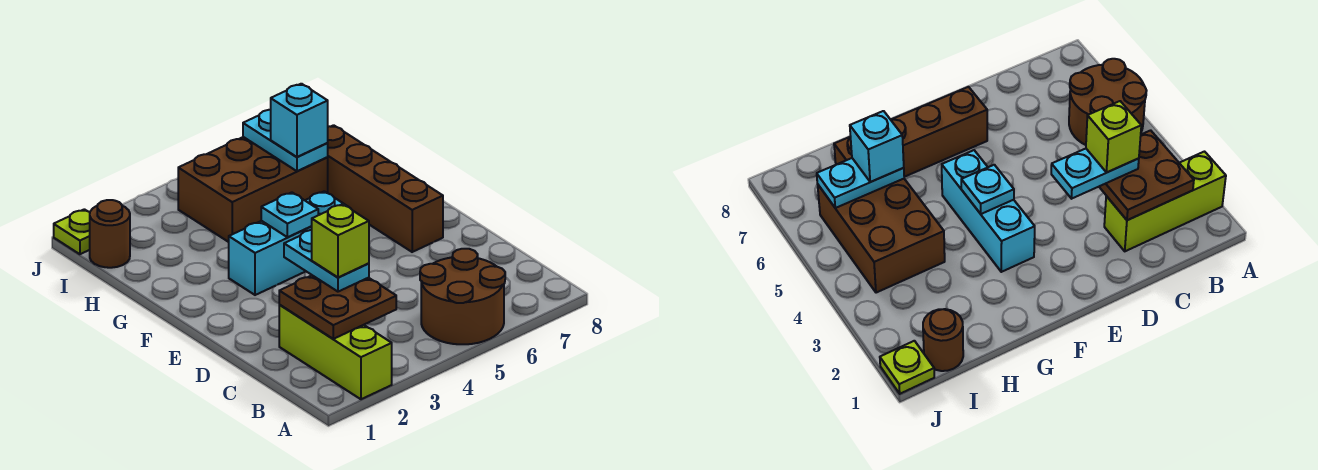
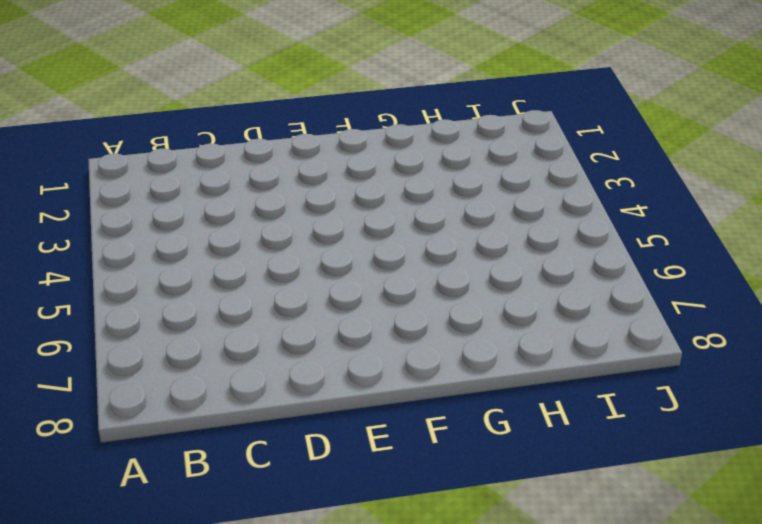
none -> lime 1x3 brick [279,305,392,399]
none -> brown 2x2 round brick [420,249,505,344]
none -> brown 1x4 brick [327,125,443,252]

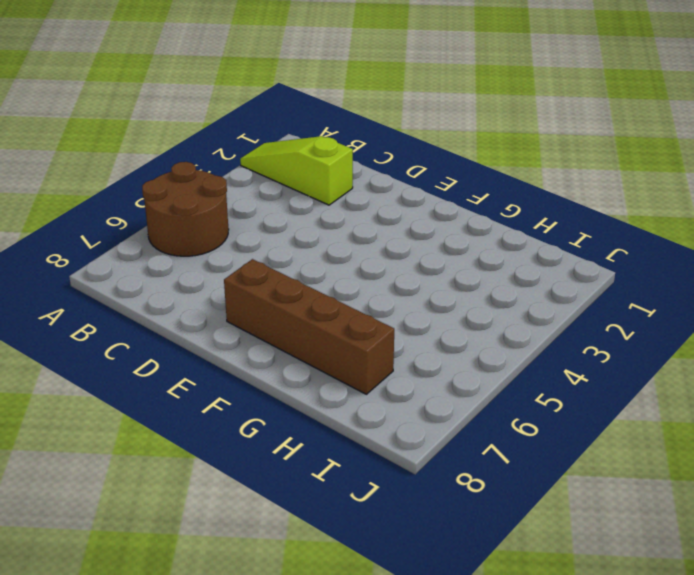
lime 1x3 slope [240,136,353,205] -> lime 1x3 brick [279,305,392,399]
none -> cyan 1x3 brick [229,191,348,295]
none -> brown 2x3 brick [178,137,328,242]
none -> brown 1x1 round brick [90,200,130,268]

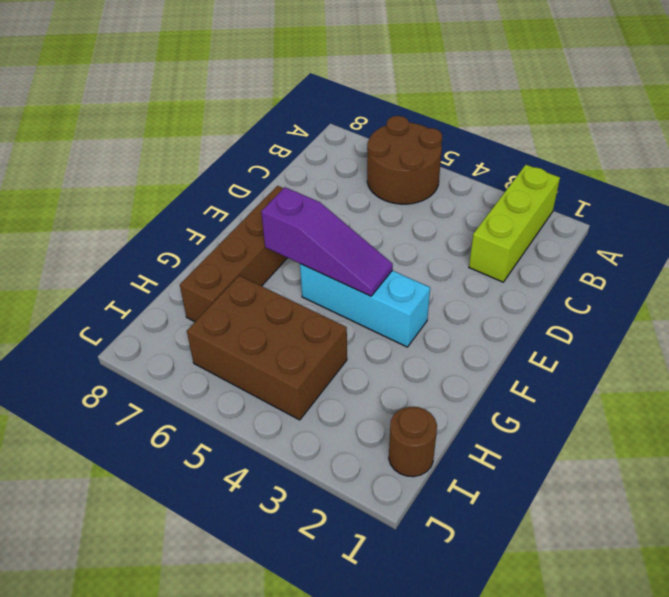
purple 1x3 slope [261,187,393,296] -> cyan 1x1 plate [261,192,318,237]
none -> lime 1x1 plate [54,209,90,254]
none -> brown 2x2 plate [279,275,396,339]
none -> cyan 1x2 plate [243,110,328,171]

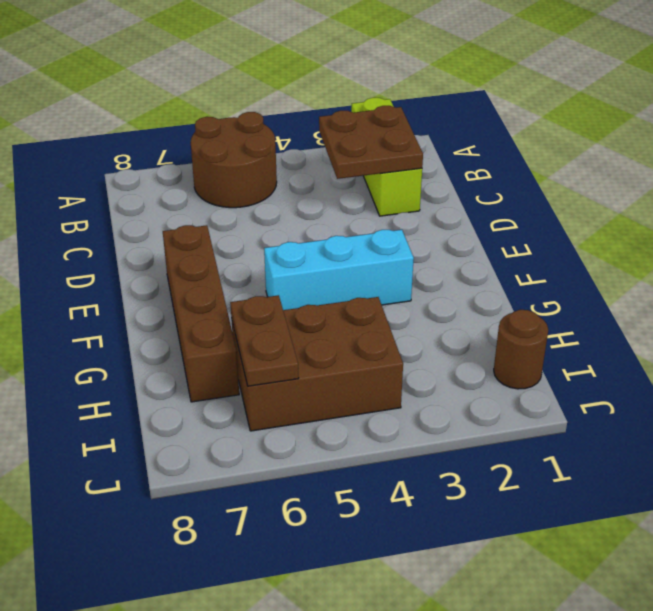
brown 1x2 plate [230,295,299,386] -> cyan 1x2 plate [243,110,328,171]
none -> lime 1x1 plate [54,209,90,254]
none -> cyan 1x1 plate [261,192,318,237]
none -> cyan 1x2 plate [284,230,369,292]

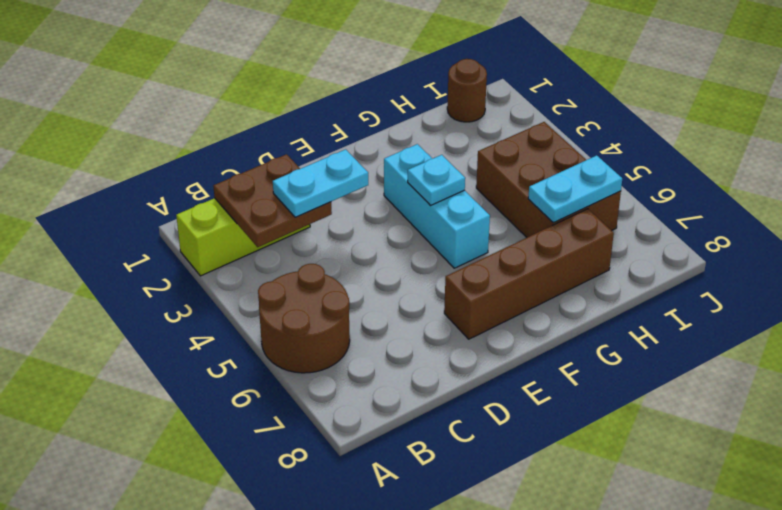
none -> lime 1x1 plate [54,209,90,254]
none -> cyan 1x1 brick [271,84,328,157]
none -> lime 1x1 brick [312,204,369,277]

